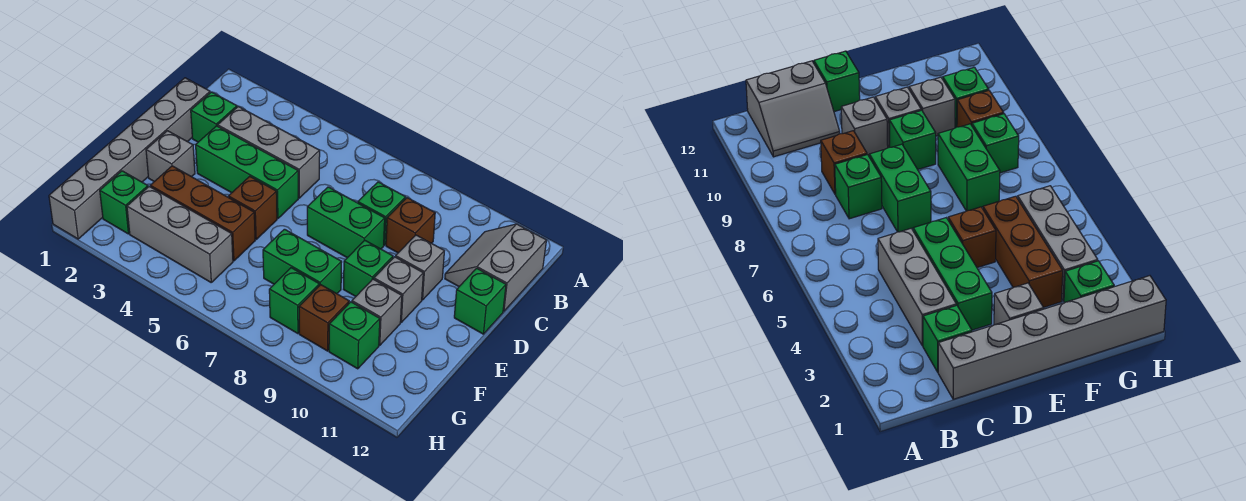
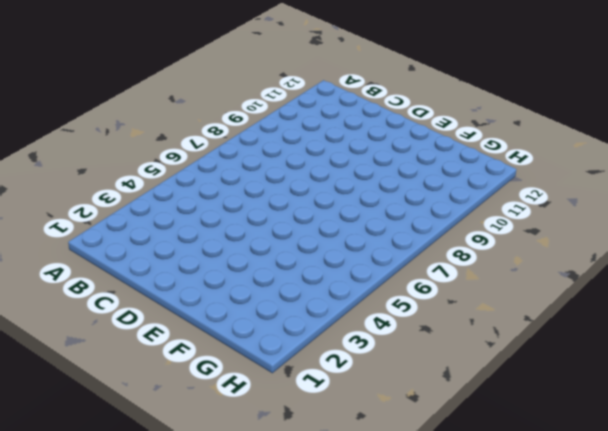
none -> grey 2x2 slope [445,224,546,311]
none -> grey 1x6 brick [49,78,210,239]
none -> green 1x1 brick [191,92,237,142]

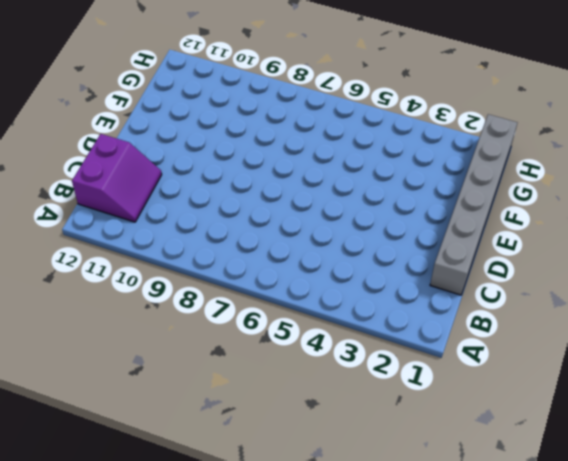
purple 2x2 slope [72,134,162,222] -> grey 2x2 slope [445,224,546,311]
none -> green 1x1 brick [191,92,237,142]
none -> grey 1x3 brick [218,107,320,198]
none -> green 1x1 brick [358,182,406,245]

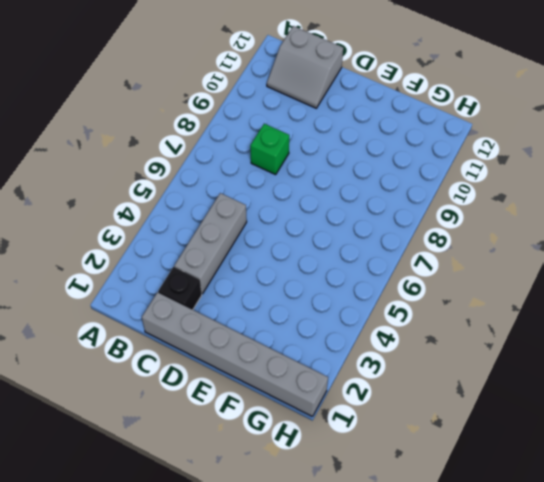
black 1x1 brick [158,267,202,310] -> green 1x1 brick [191,92,237,142]
none -> brown 1x1 brick [386,198,435,253]
none -> green 1x3 brick [196,126,298,219]
none -> green 1x2 brick [307,187,385,258]

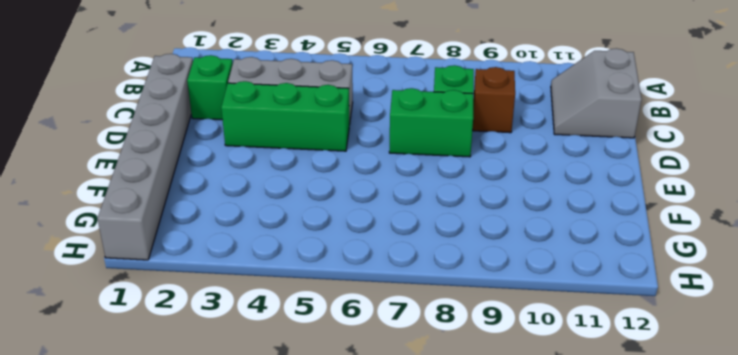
none -> grey 1x1 brick [396,235,444,300]
none -> green 1x1 brick [454,268,506,334]
none -> grey 1x1 brick [146,131,195,181]

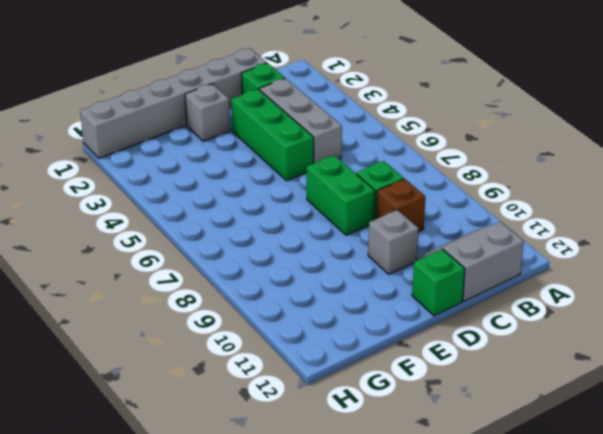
none -> brown 1x1 brick [228,176,277,239]
none -> green 1x1 brick [344,240,393,296]
none -> grey 1x1 brick [374,257,423,322]

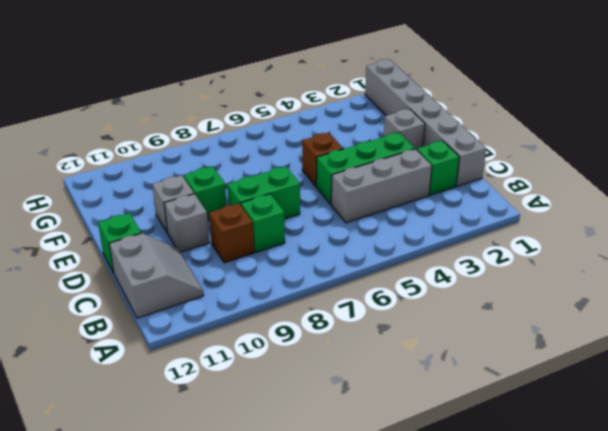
none -> brown 1x3 brick [150,166,255,261]
none -> green 1x2 brick [263,229,342,294]
none -> grey 1x1 brick [352,279,402,345]

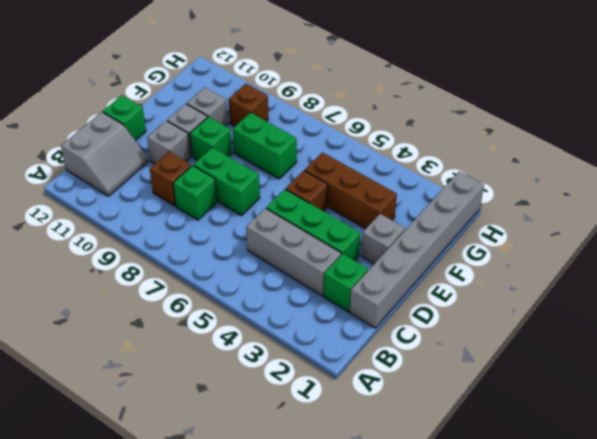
none -> green 1x1 brick [100,171,148,234]
none -> grey 1x3 brick [127,187,233,282]
none -> green 1x1 brick [269,268,319,334]

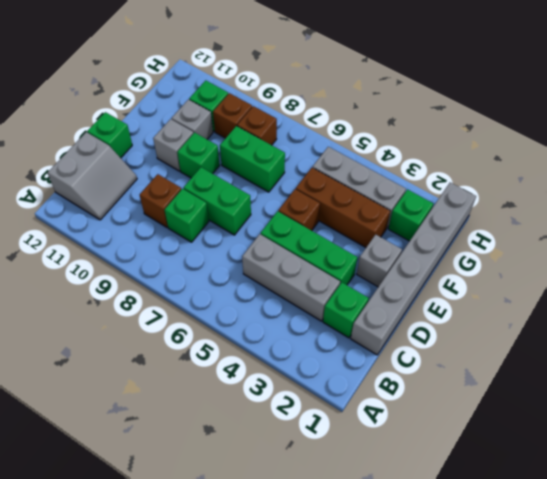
brown 1x1 brick [237,106,277,145] -> green 1x1 brick [269,268,319,334]
none -> grey 1x1 brick [396,235,444,300]

